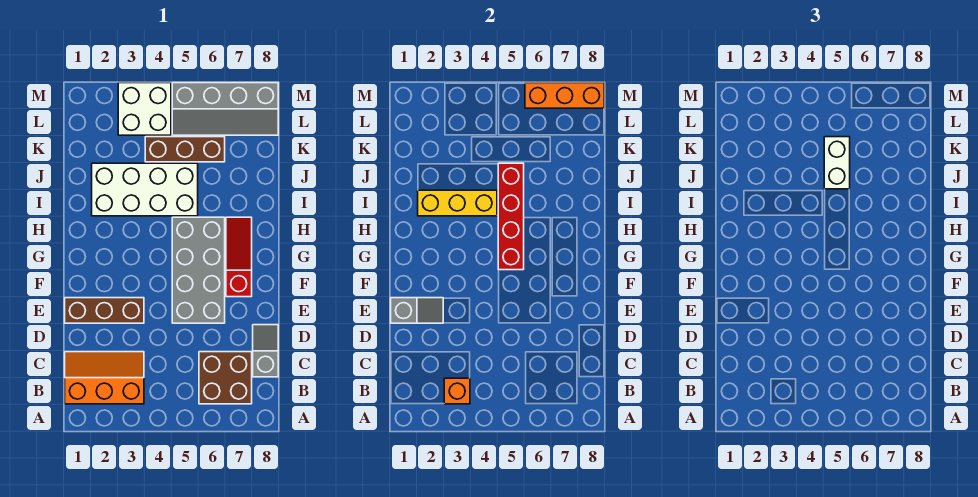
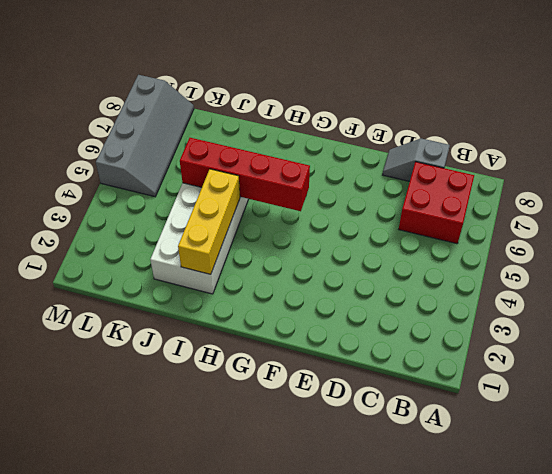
red 2x2 brick [399,162,474,244] -> brown 2x2 brick [199,352,252,404]
none -> orange 2x3 slope [65,352,144,404]
none -> brown 1x3 brick [65,298,144,323]
none -> grey 2x4 brick [172,217,225,323]

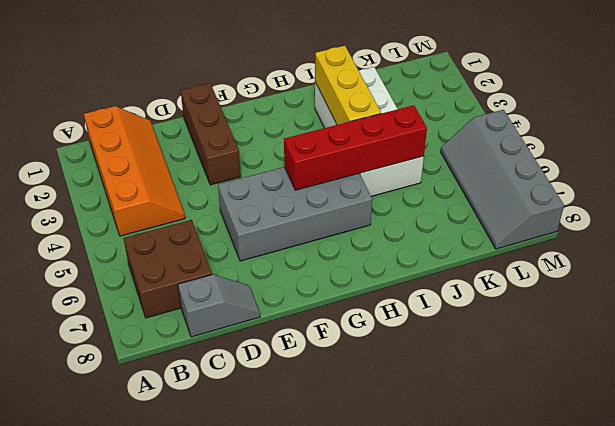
orange 2x4 slope [84,106,185,236] -> orange 2x3 slope [65,352,144,404]
none -> red 1x3 slope [226,217,252,297]
none -> brown 1x3 brick [145,137,225,162]
none -> white 2x2 brick [118,83,171,135]

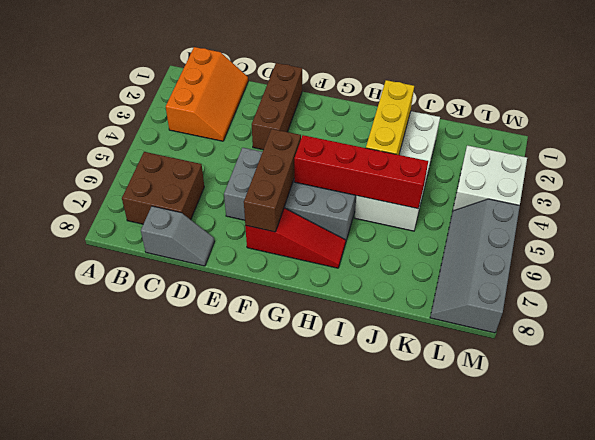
brown 1x3 brick [244,129,301,232] -> brown 1x3 brick moved to [145,137,225,162]
none -> orange 1x1 brick [444,378,470,404]
none -> grey 1x2 slope [391,298,443,323]
none -> orange 1x3 brick [525,83,604,108]

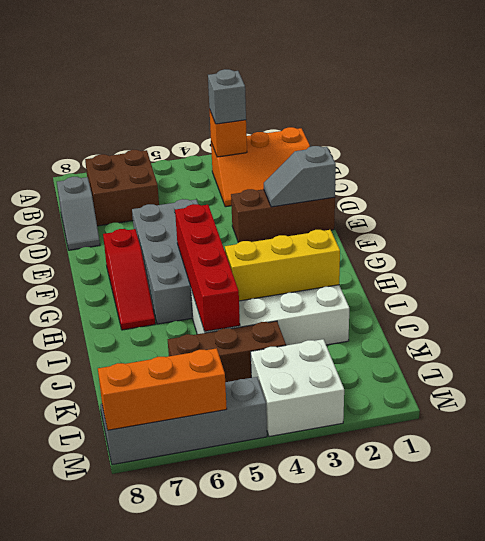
grey 1x1 brick [208,69,246,124] -> none
none -> white 1x2 brick [824,137,850,189]

